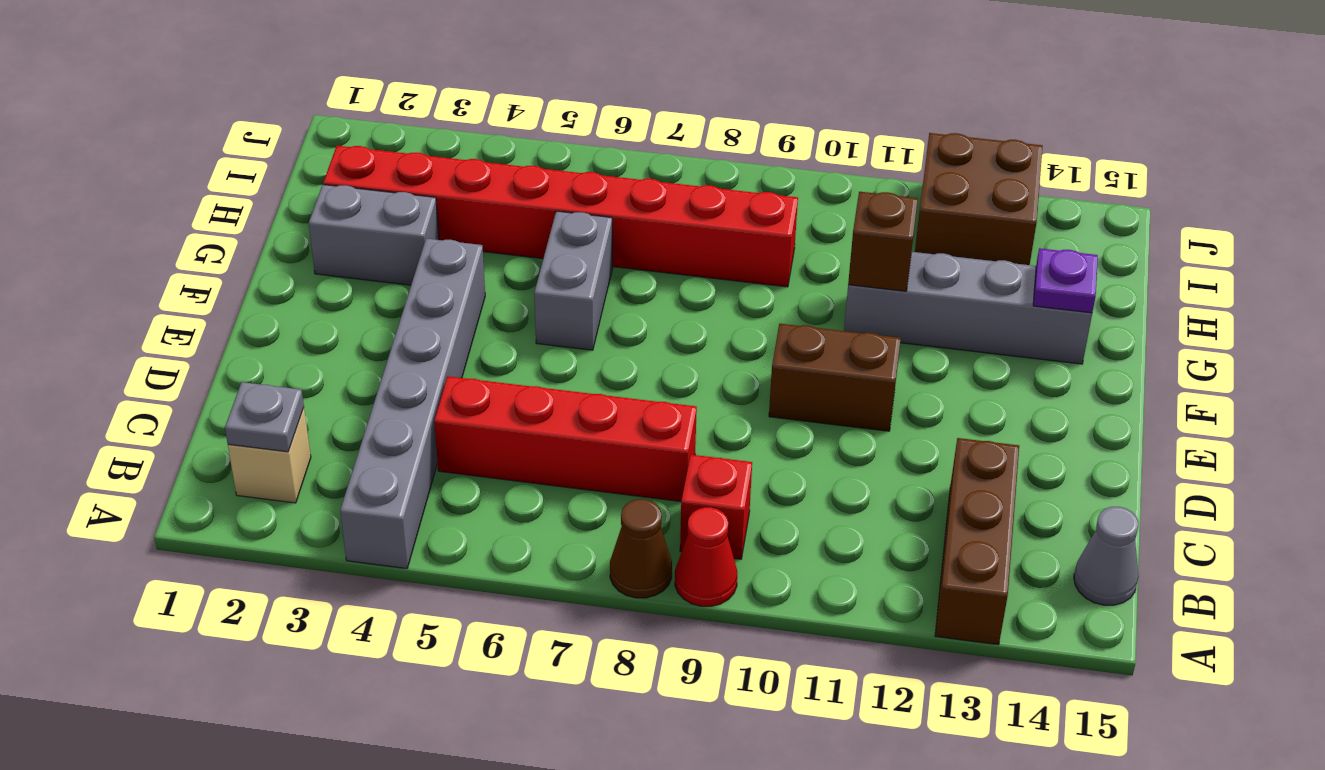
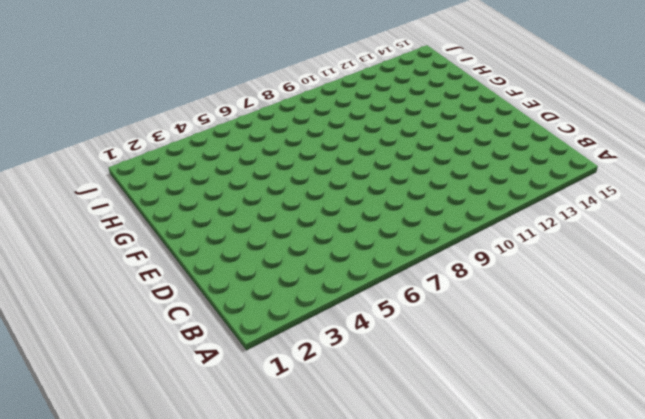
none -> grey 1x6 brick [340,239,485,569]
none -> brown 1x1 cone [610,499,672,598]
none -> red 1x1 cone [675,507,737,606]

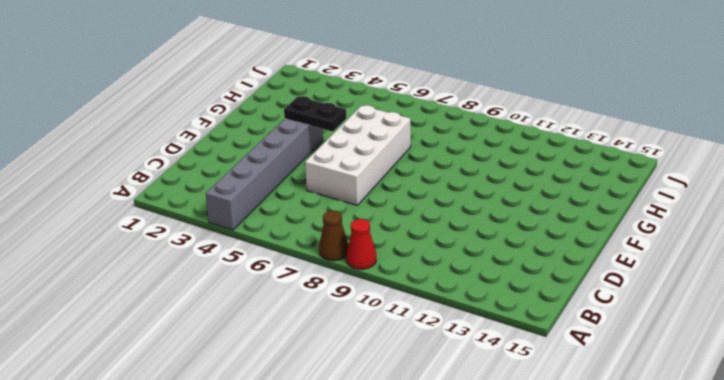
white 2x4 brick [305,105,411,205] -> grey 1x2 brick [534,211,613,350]
black 1x2 plate [284,96,346,132] -> none
none -> brown 1x3 brick [935,438,1019,645]
none -> tan 1x1 brick [228,408,311,503]
none -> red 1x1 brick [680,455,752,559]

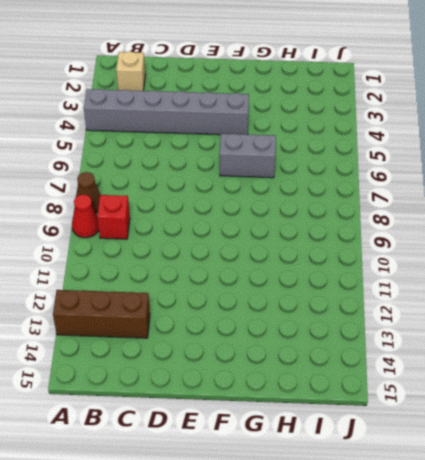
none -> grey 1x1 cone [1074,507,1139,605]
none -> red 1x4 brick [434,376,697,501]
none -> brown 1x2 brick [769,324,901,431]

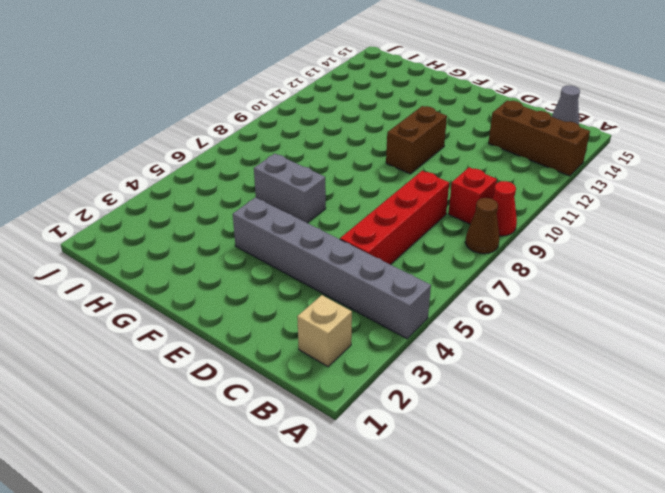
none -> grey 1x2 brick [309,185,439,285]
none -> grey 1x4 brick [844,252,1092,364]
none -> red 1x8 brick [323,146,798,287]

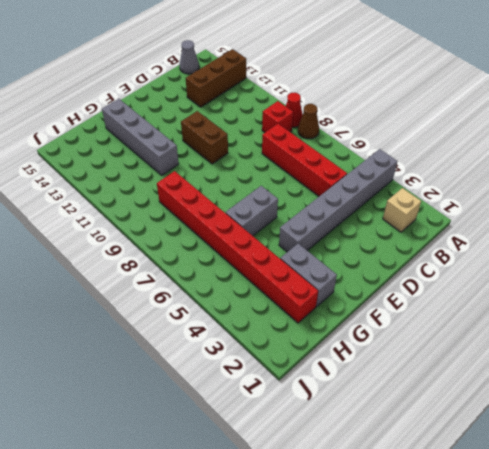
none -> brown 2x2 brick [915,133,1042,265]
none -> grey 1x1 plate [225,382,304,452]
none -> brown 1x1 brick [848,192,918,291]

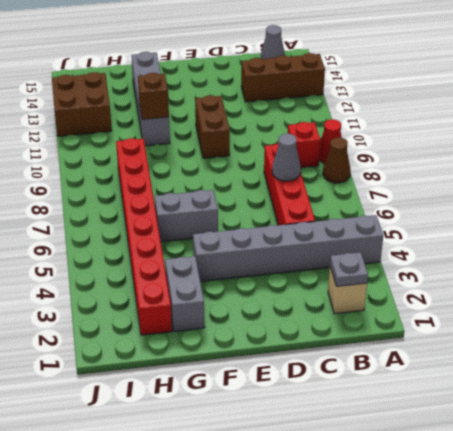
grey 1x1 cone [272,134,301,181] -> none
none -> purple 1x1 plate [1033,248,1098,313]

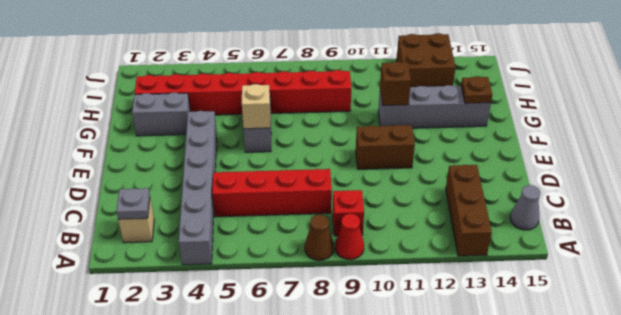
tan 1x1 brick [242,84,270,129] -> none
brown 1x1 plate [461,76,492,103] -> purple 1x1 plate [1033,248,1098,313]

